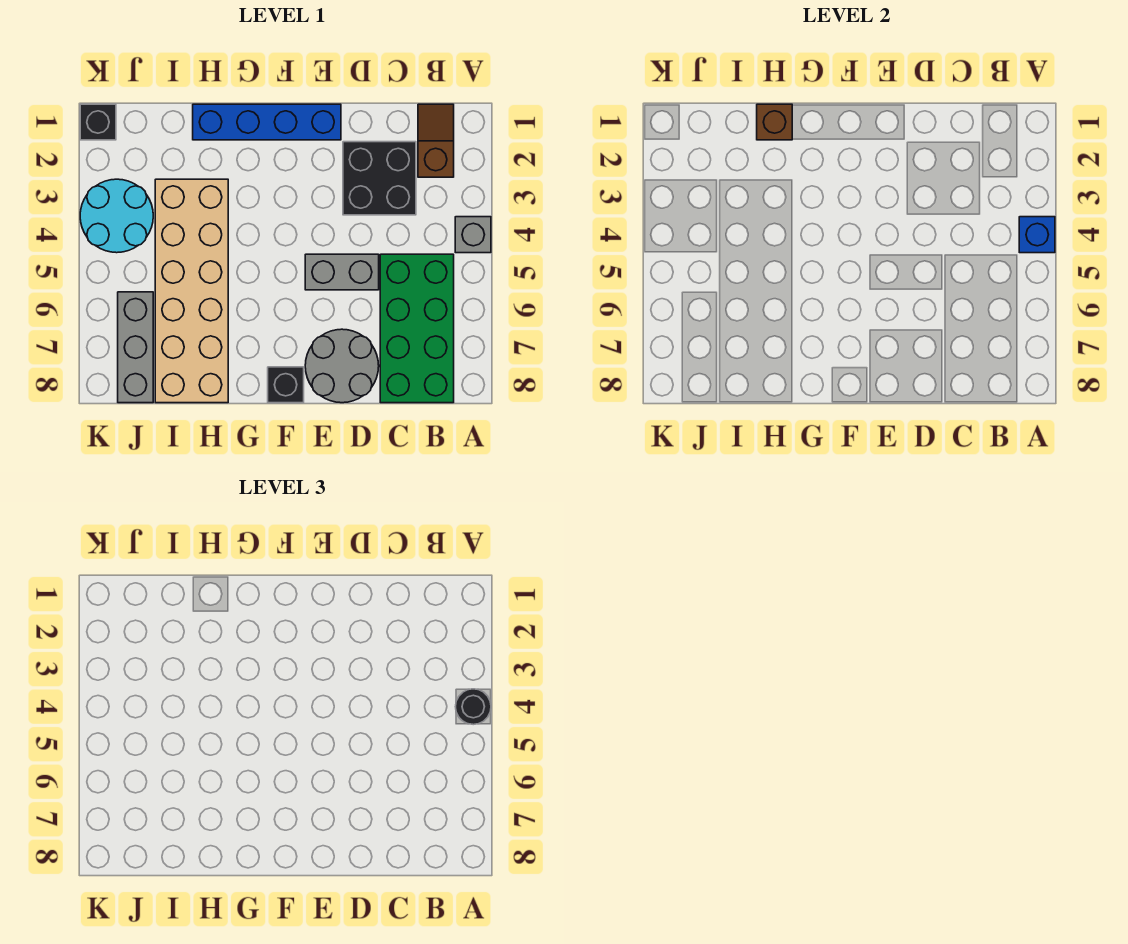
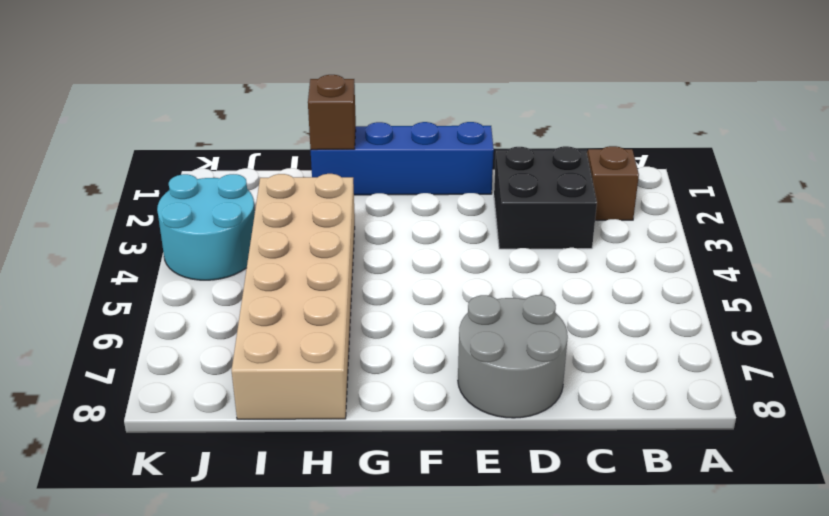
none -> grey 1x1 brick [455,217,491,253]
none -> green 2x4 brick [380,254,454,403]
none -> grey 1x2 brick [305,254,379,290]

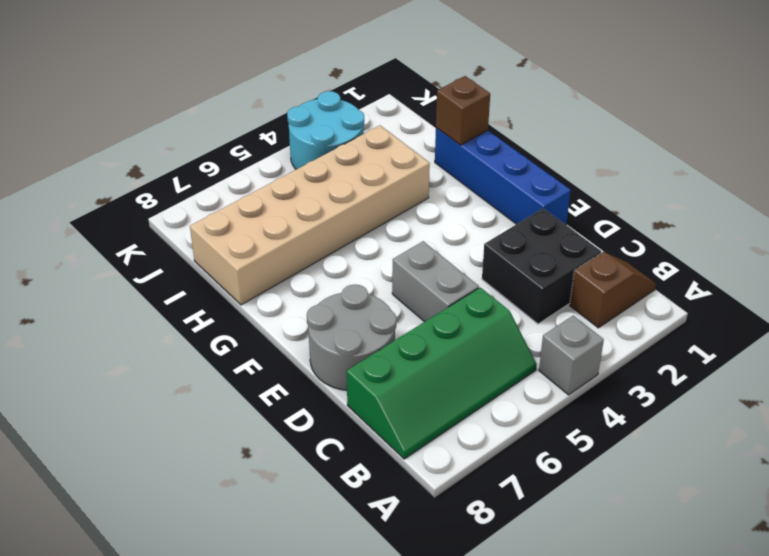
green 2x4 slope [346,287,537,459] -> green 2x4 brick [380,254,454,403]
none -> black 1x1 brick [268,367,304,403]
none -> grey 1x3 brick [118,292,153,403]
none -> black 1x1 brick [80,104,116,140]

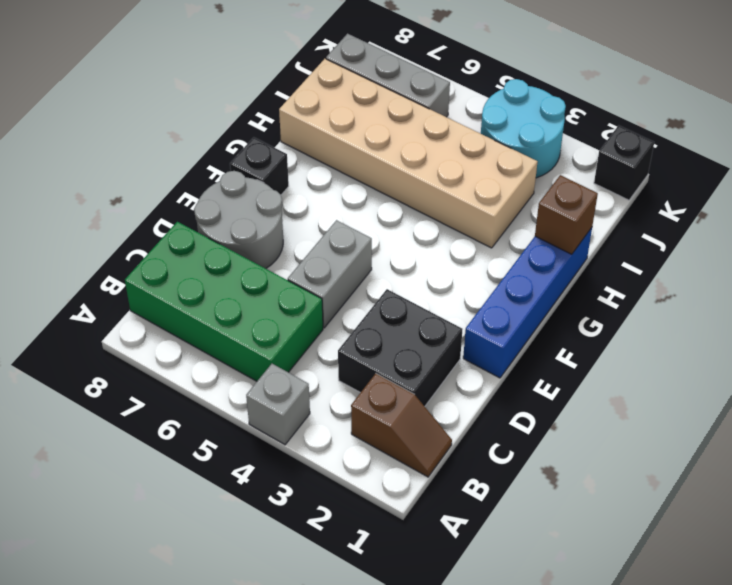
none -> blue 1x1 brick [1019,217,1055,253]
none -> black 1x1 round brick [455,689,491,725]

